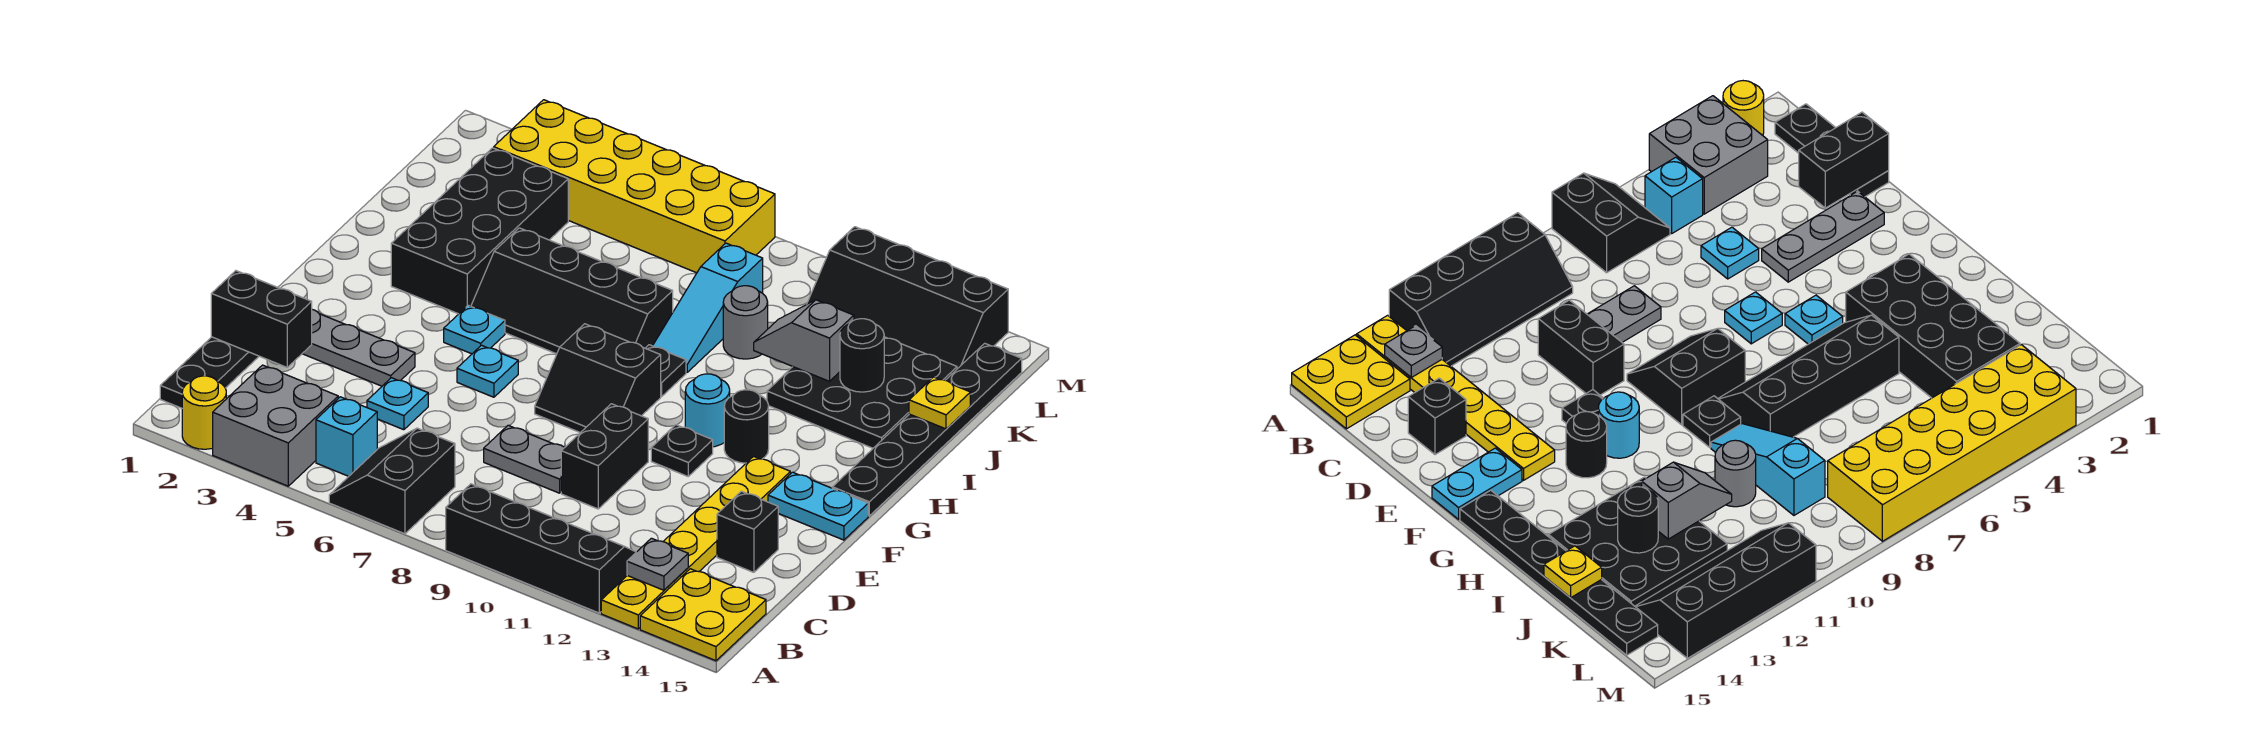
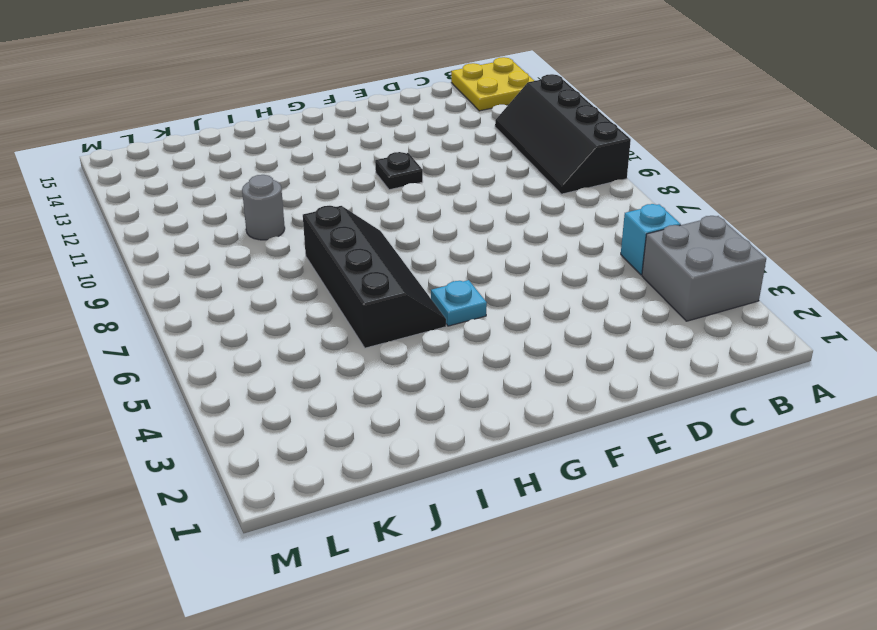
none -> yellow 1x1 round brick [182,376,226,449]
none -> black 2x2 slope [329,428,455,534]
none -> yellow 1x6 plate [601,456,790,629]
none -> black 1x3 plate [160,337,259,408]

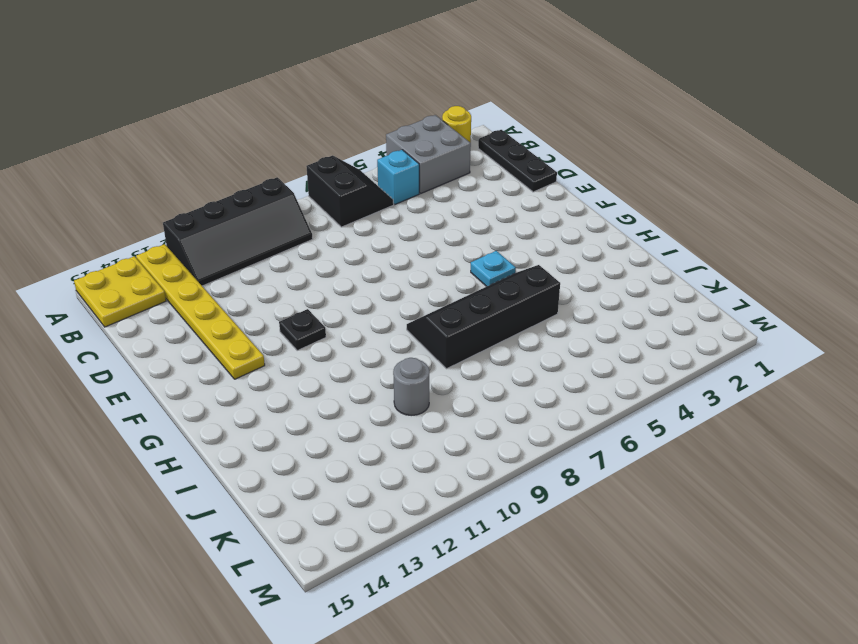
none -> cyan 1x1 plate [367,378,428,430]
none -> grey 1x2 plate [484,425,565,493]
none -> black 1x2 brick [561,404,648,509]
none -> black 1x1 brick [717,491,778,572]

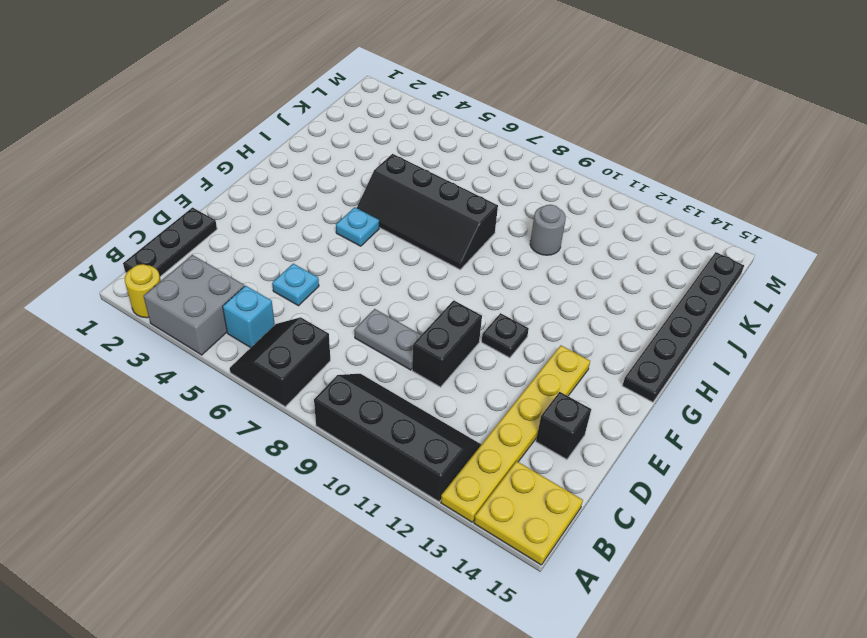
none -> grey 1x3 plate [302,310,415,386]
none -> cyan 1x1 plate [457,345,518,397]
none -> black 2x2 slope [535,324,661,433]
none -> cyan 1x2 plate [768,472,868,540]

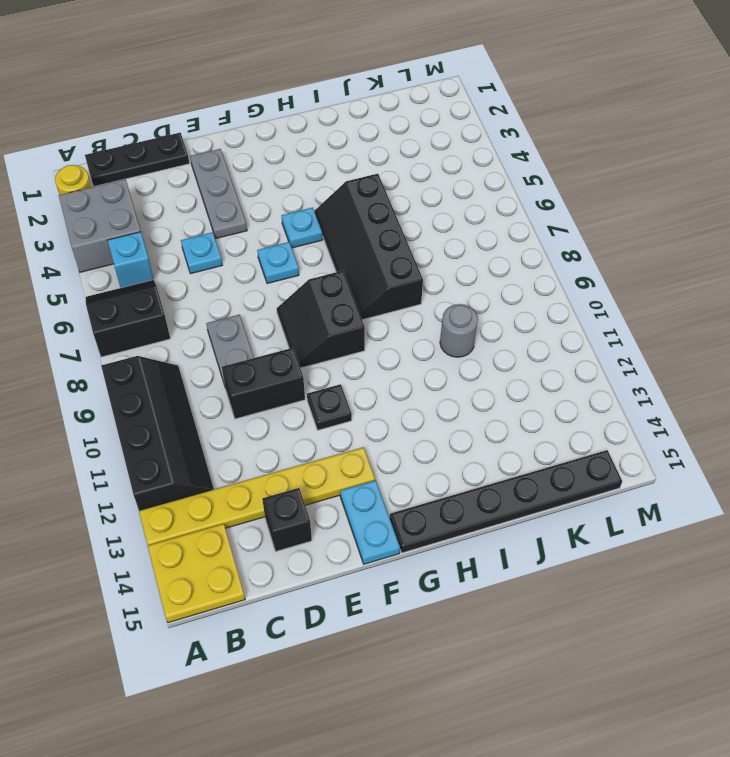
none -> cyan 1x1 round brick [685,374,730,447]
none -> black 1x1 round brick [724,390,769,463]
none -> black 2x4 brick [391,148,568,314]
none -> black 1x1 plate [646,345,686,397]

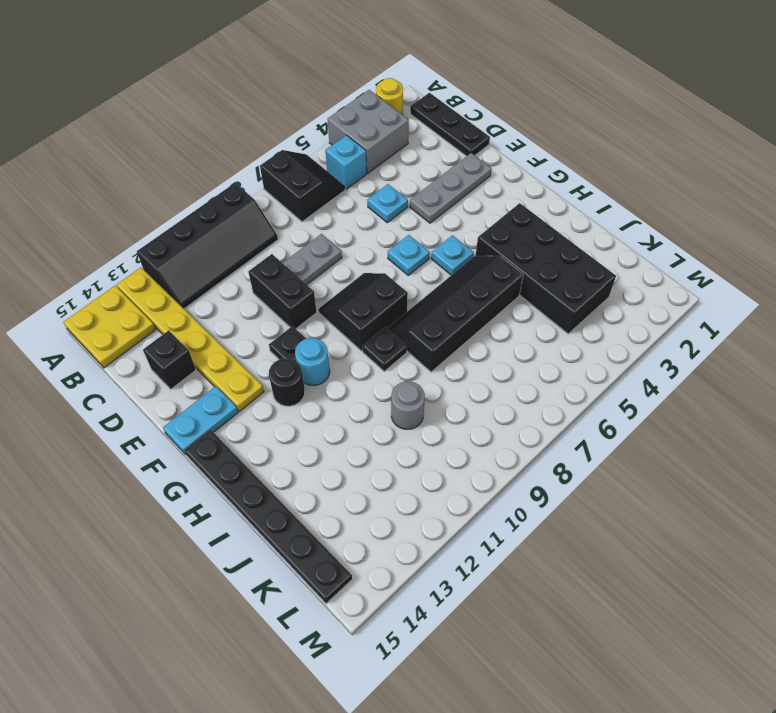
none -> cyan 1x3 slope [653,243,763,372]
none -> black 3x3 plate [767,337,957,448]
none -> yellow 2x6 brick [494,100,775,273]
none -> black 2x4 slope [807,227,1008,369]

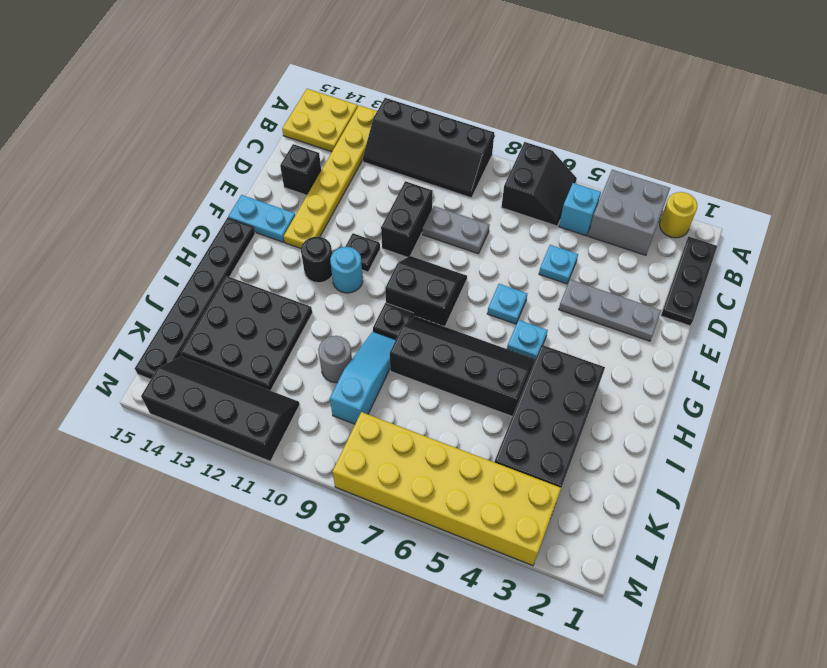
none -> grey 1x1 plate [627,538,688,590]
none -> black 1x2 brick [211,271,312,367]
none -> grey 1x2 slope [754,300,854,381]
none -> black 1x1 round brick [840,319,884,392]

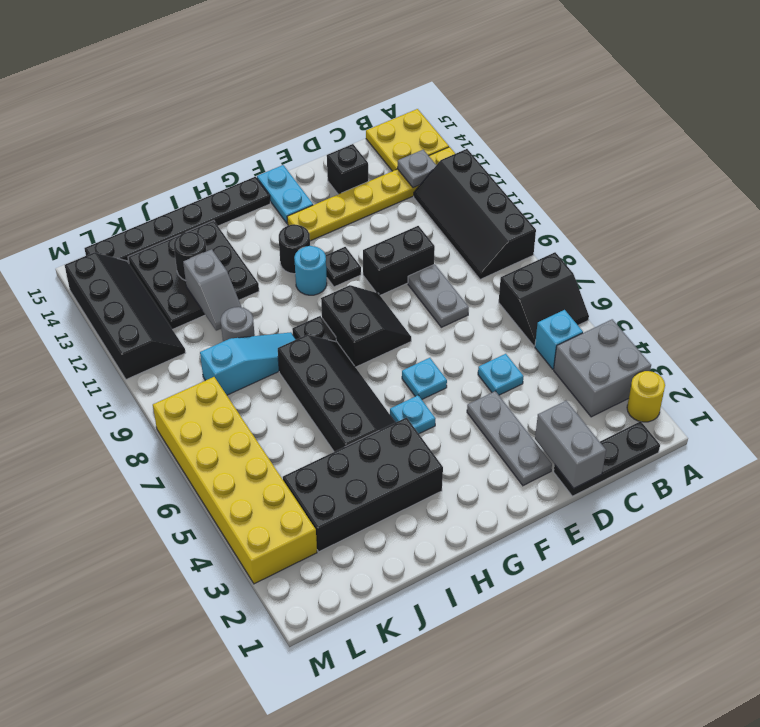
grey 1x2 brick [535,401,606,488] -> black 1x2 brick [211,271,312,367]
none -> yellow 1x1 plate [909,377,970,429]

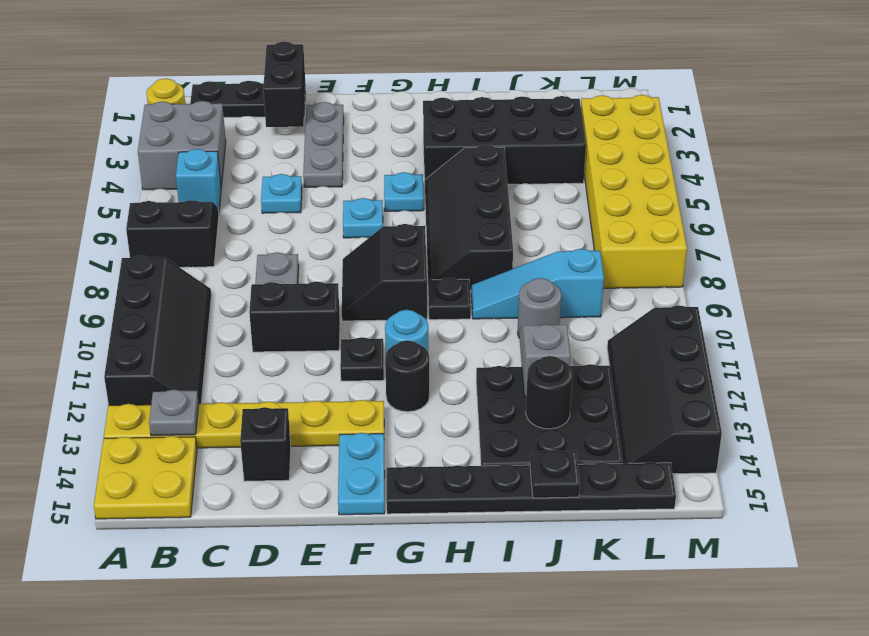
black 1x1 plate [530,450,580,498] -> yellow 1x1 plate [909,377,970,429]

